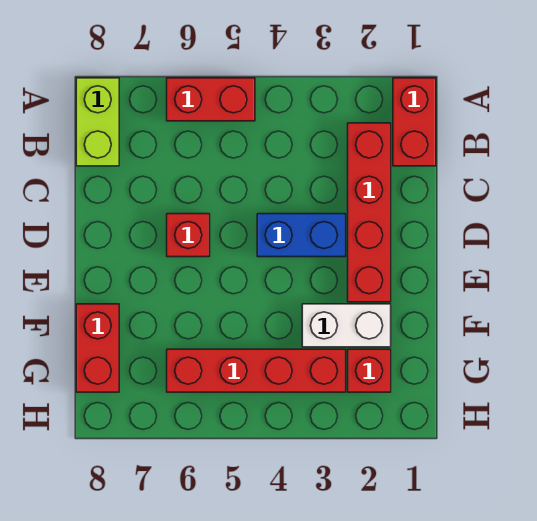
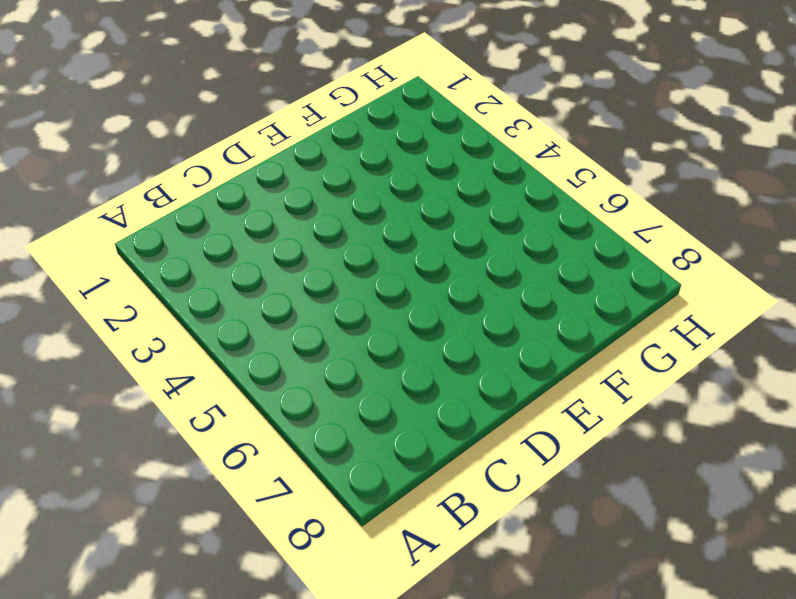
none -> red 1x2 brick [393,78,436,166]
none -> red 1x2 brick [167,78,255,121]

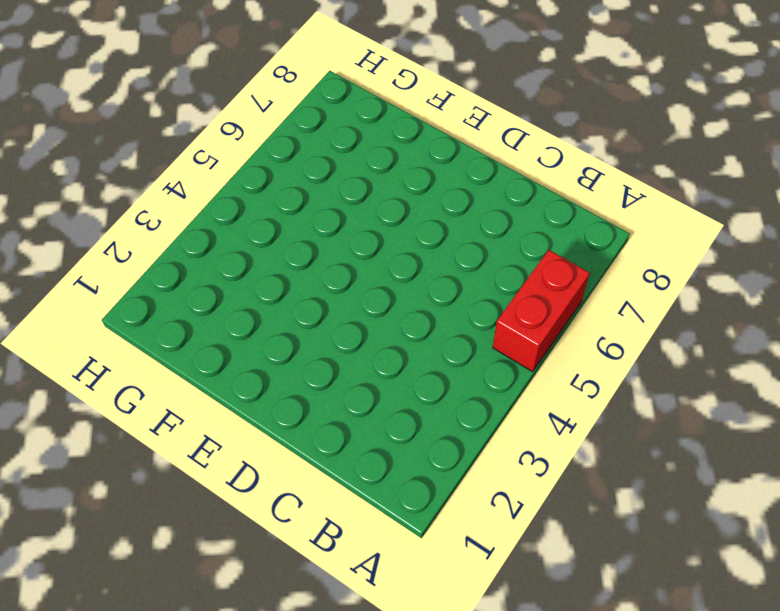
none -> red 1x2 brick [393,78,436,166]
none -> lime 1x2 brick [76,78,119,166]

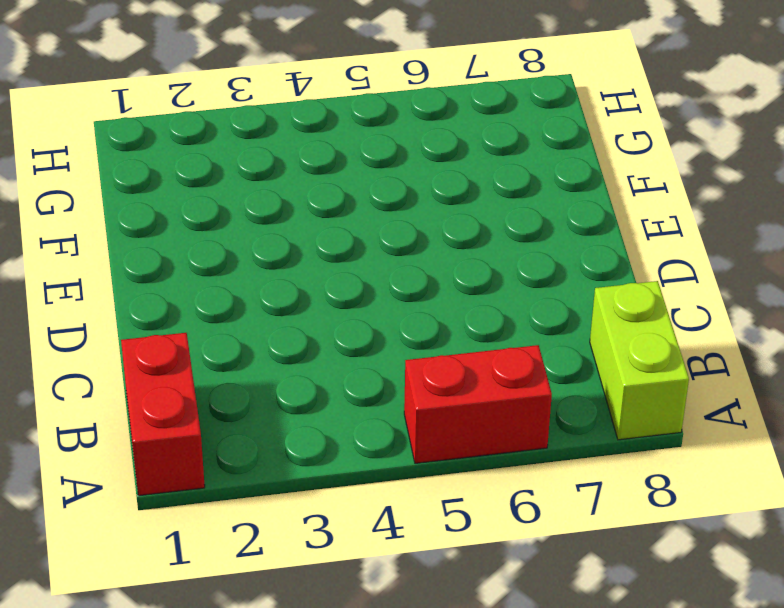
none -> red 1x4 brick [348,123,391,302]
none -> blue 1x2 brick [257,214,346,257]

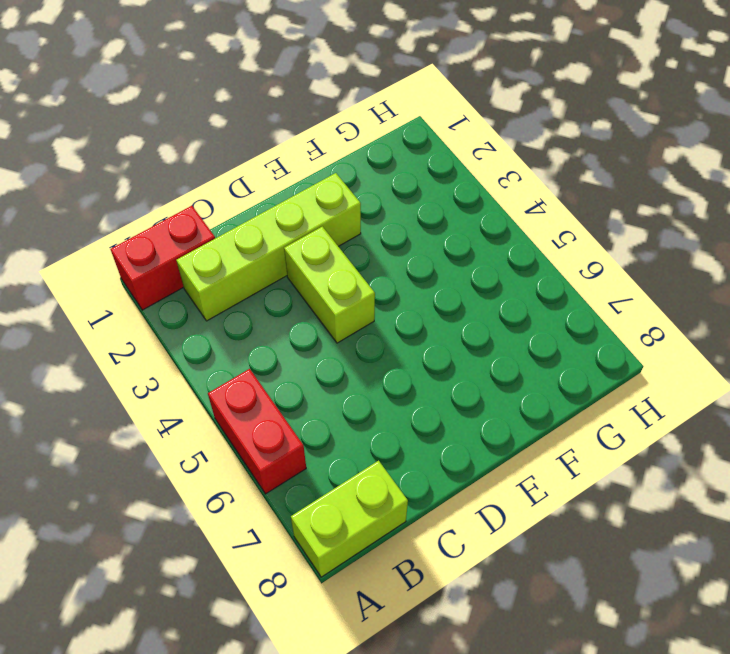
lime 1x4 brick [176,173,361,321] -> red 1x4 brick [348,123,391,302]
lime 1x2 brick [284,227,375,343] -> blue 1x2 brick [257,214,346,257]
none -> red 1x1 brick [167,214,210,257]
none -> white 1x2 brick [302,304,391,347]

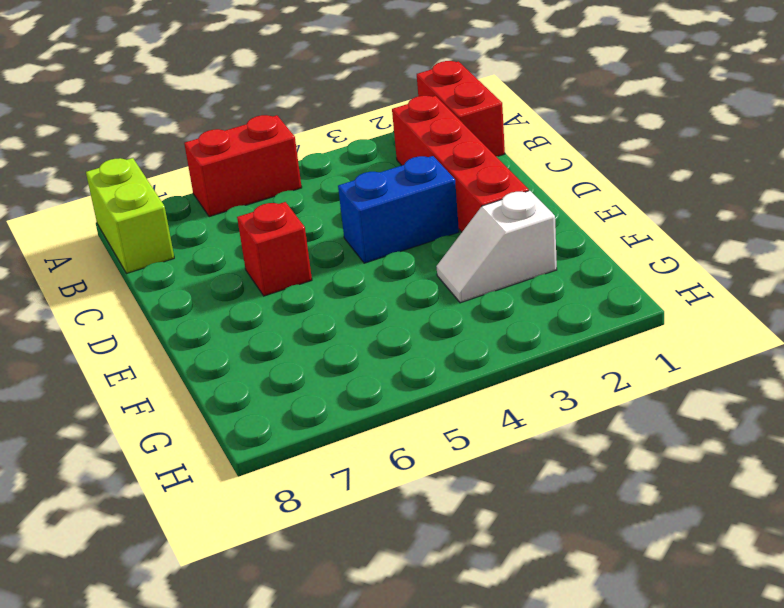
white 1x2 slope [436,191,557,303] -> white 1x2 brick [302,304,391,347]
none -> red 1x2 brick [76,304,119,392]
none -> red 1x1 brick [348,349,391,392]

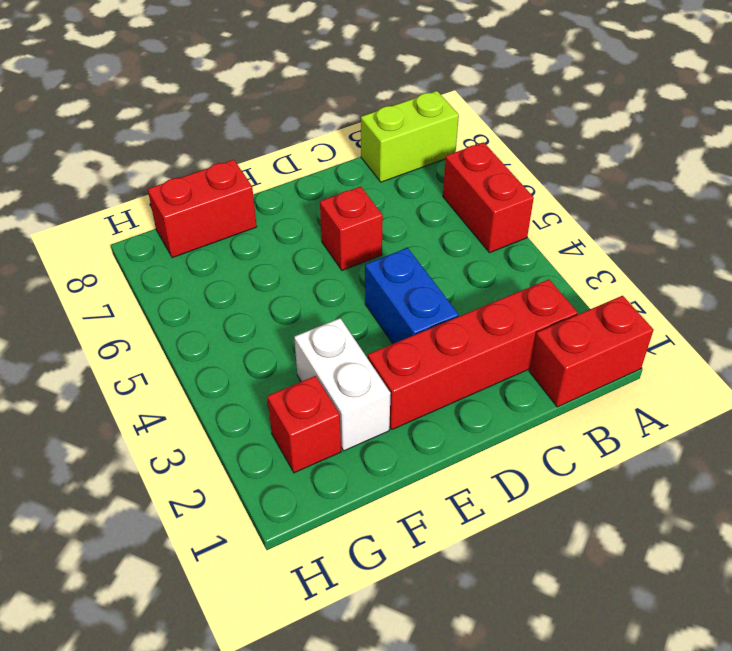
none -> red 1x4 brick [167,349,346,392]

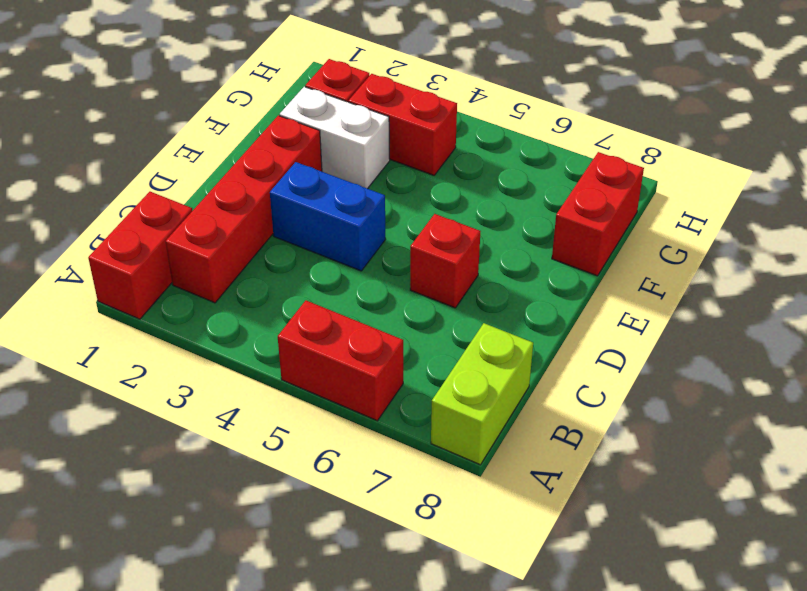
red 1x2 brick [348,74,457,175] -> red 1x4 brick [167,349,346,392]

